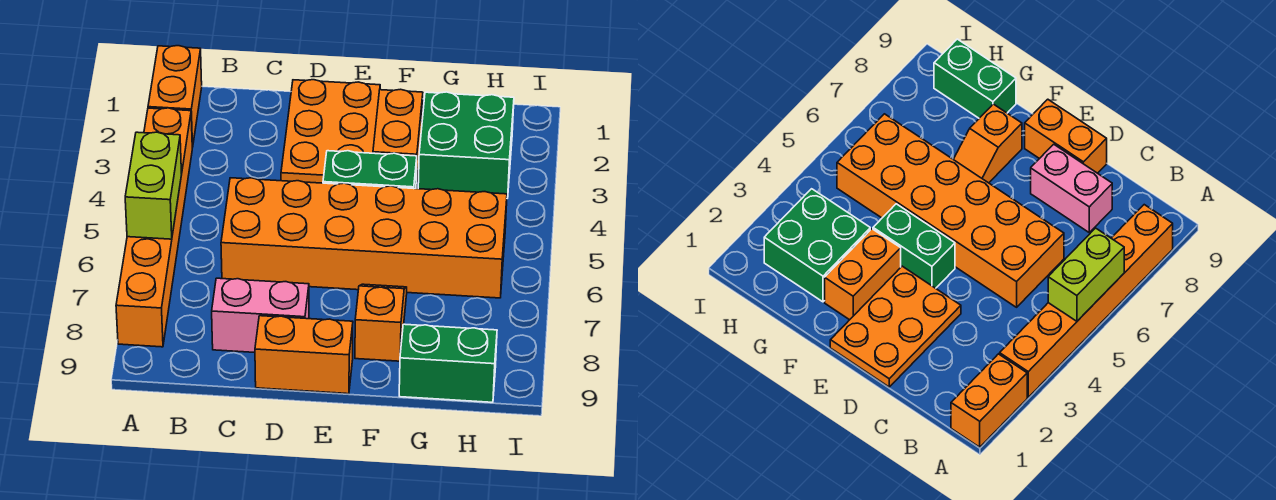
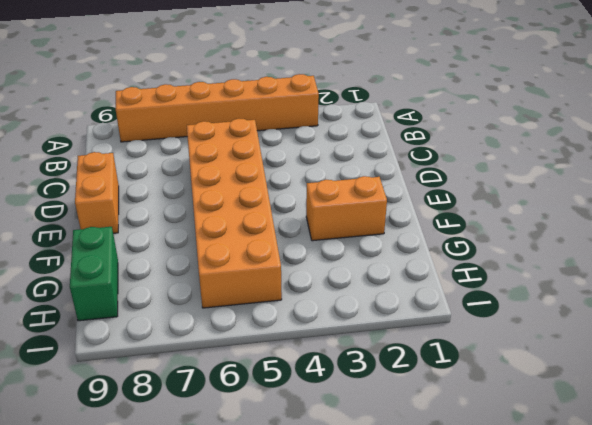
none -> orange 1x2 brick [148,46,202,148]
none -> pink 1x2 brick [212,278,309,352]
none -> orange 2x3 plate [281,80,380,183]

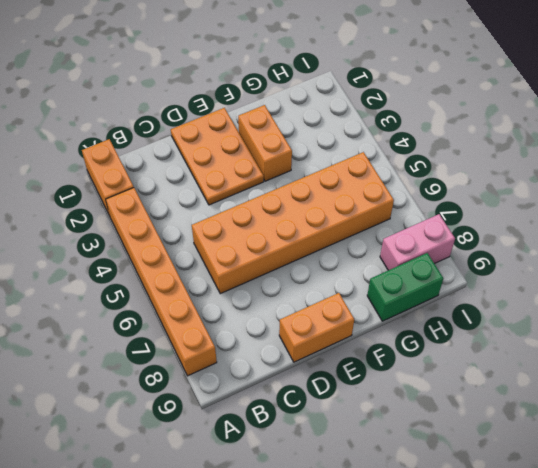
pink 1x2 brick [380,214,455,270] -> pink 1x2 brick moved to [212,278,309,352]
none -> green 1x2 brick [323,151,417,189]
none -> orange 1x2 slope [355,284,407,361]
none -> green 2x2 brick [418,92,514,198]

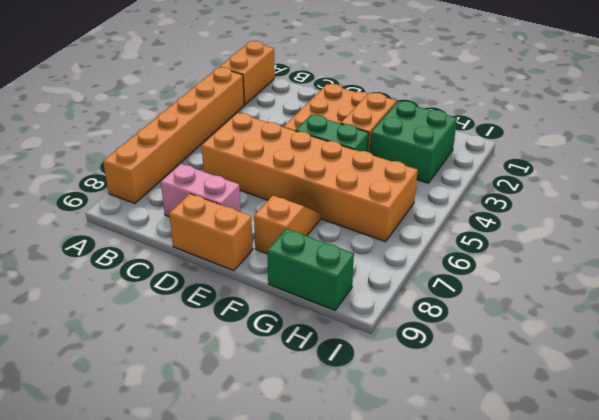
none -> lime 1x2 brick [125,132,182,239]

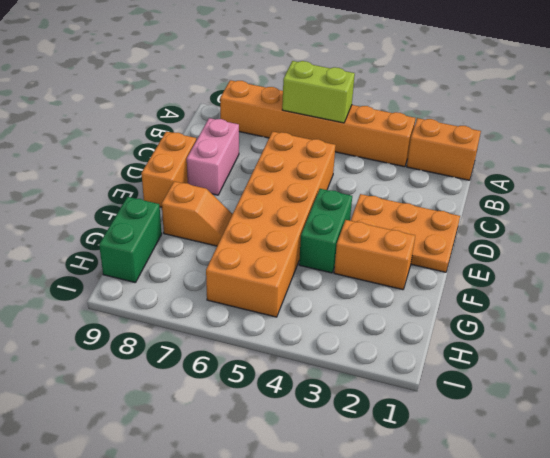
none -> green 2x2 brick [418,92,514,198]

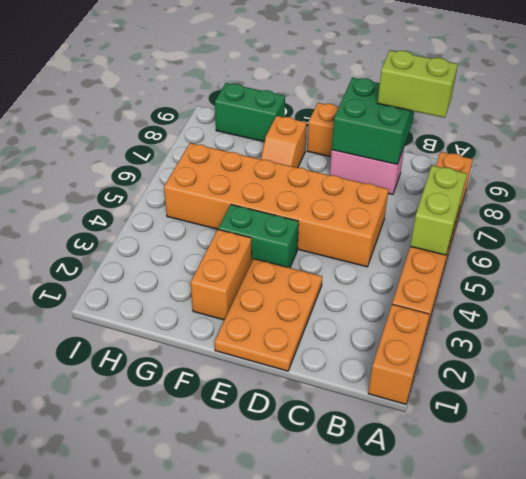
lime 1x2 brick [377,50,458,118] -> none
green 2x2 brick [332,78,414,164] -> green 2x2 brick moved to [418,92,514,198]

